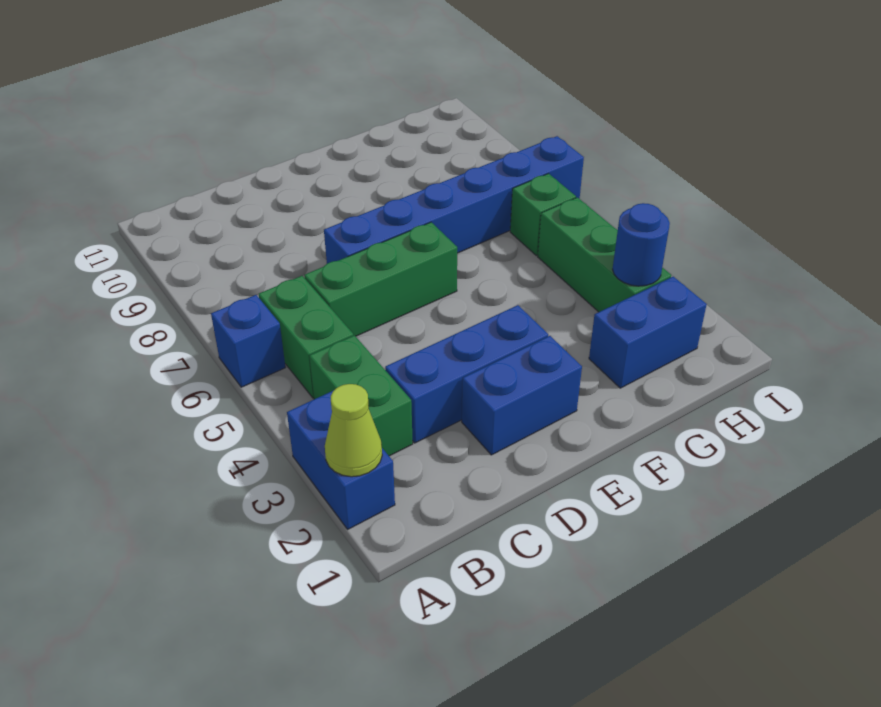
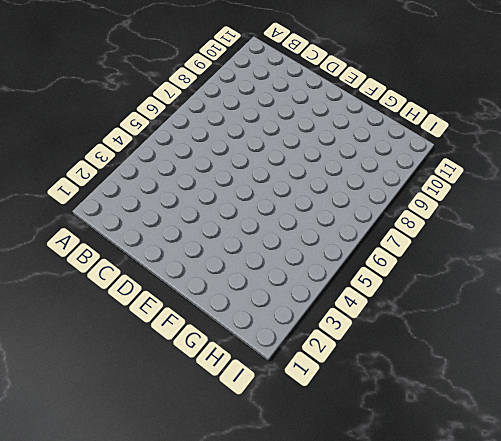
none -> blue 1x2 brick [287,390,395,529]
none -> blue 1x1 brick [211,295,285,387]
none -> green 1x2 brick [309,335,413,456]

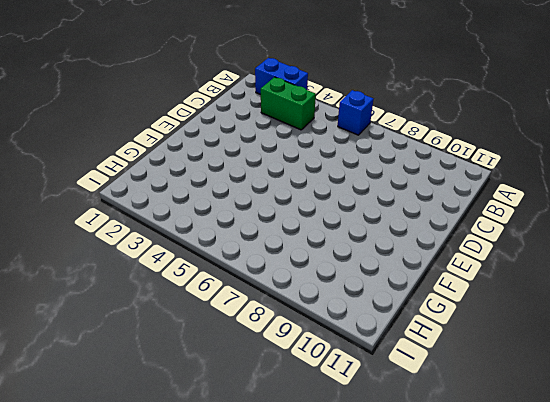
none -> green 1x2 brick [259,276,353,398]
none -> blue 1x3 brick [385,305,548,443]
none -> green 1x3 brick [304,222,457,336]

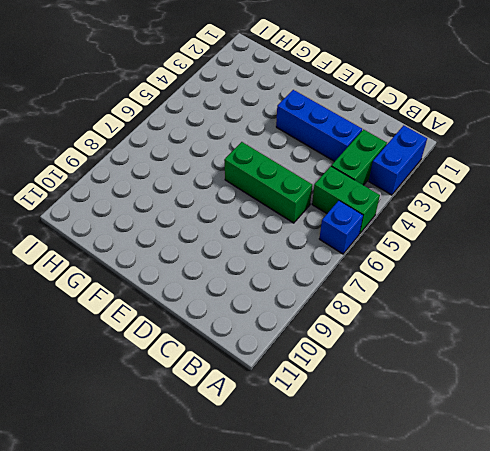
green 1x2 brick [312,166,380,234] -> green 1x2 brick turned to [259,276,353,398]
none -> blue 1x2 brick [462,336,582,455]
none -> blue 1x6 brick [324,136,584,263]
none -> blue 1x2 brick [589,277,707,388]

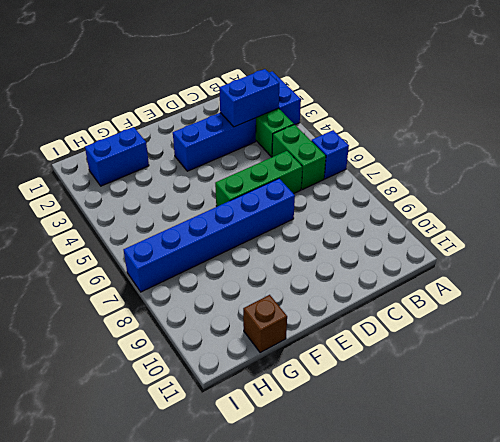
blue 1x2 brick [219,69,279,127] -> blue 1x2 brick moved to [462,336,582,455]
brown 1x1 brick [243,295,287,353] -> none
none -> green 1x3 brick [538,197,671,312]
none -> green 1x1 brick [510,174,576,256]
none -> lime 1x1 cone [325,384,382,477]

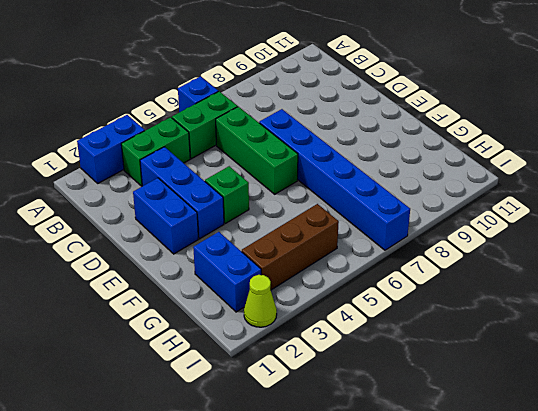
green 1x1 brick [205,166,249,223] -> green 1x1 brick moved to [510,174,576,256]
brown 1x3 brick [242,204,339,290] -> green 1x3 brick [538,197,671,312]
lime 1x1 cone [244,275,277,327] -> lime 1x1 cone moved to [325,384,382,477]
none -> blue 1x1 round brick [613,203,670,286]

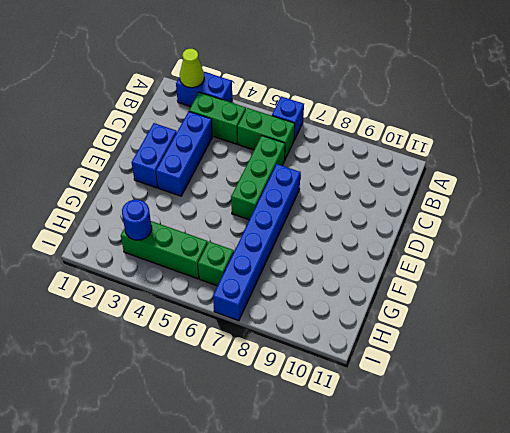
none -> blue 1x2 brick [589,277,707,388]

